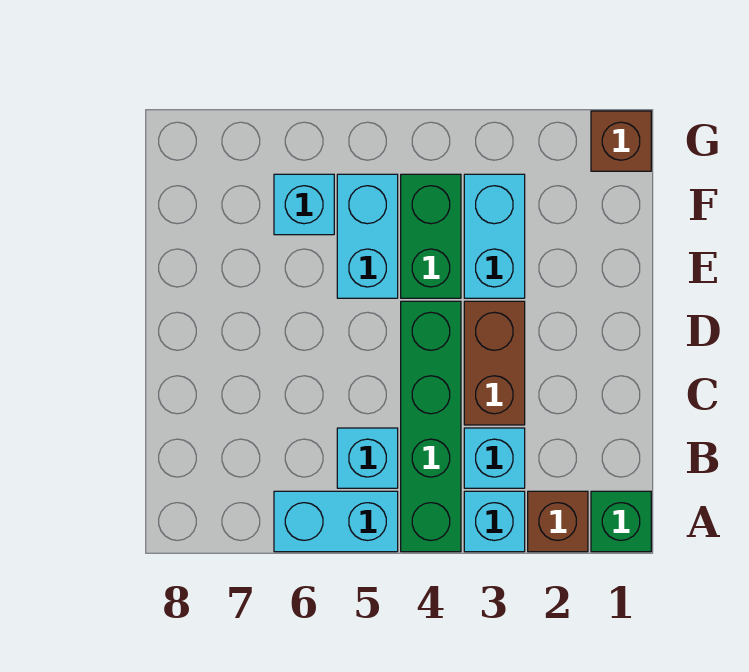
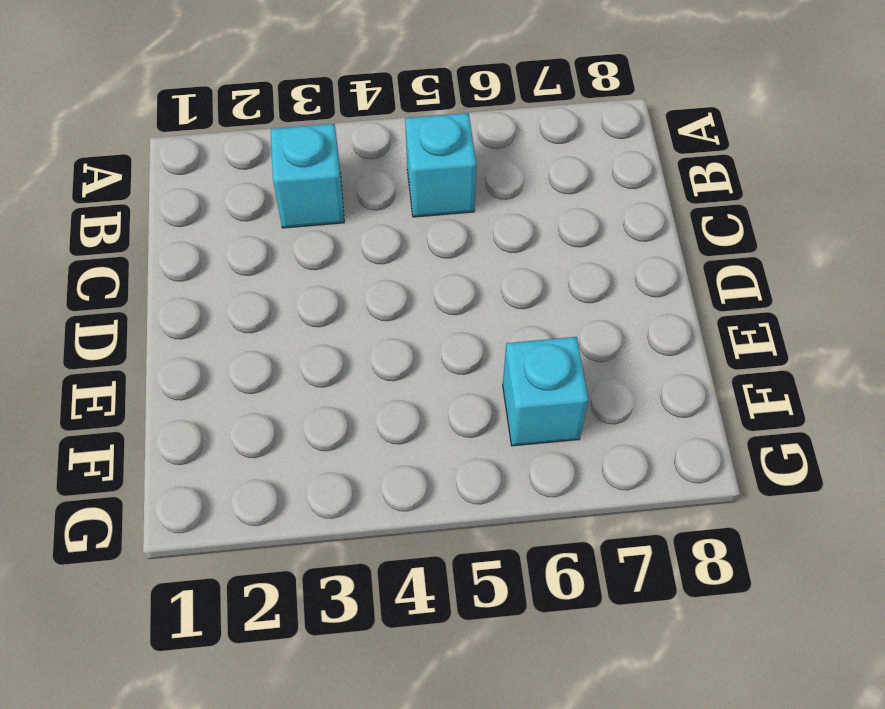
none -> green 1x1 brick [591,491,651,552]
none -> brown 1x1 brick [528,491,588,552]
none -> cyan 1x1 brick [464,491,525,552]

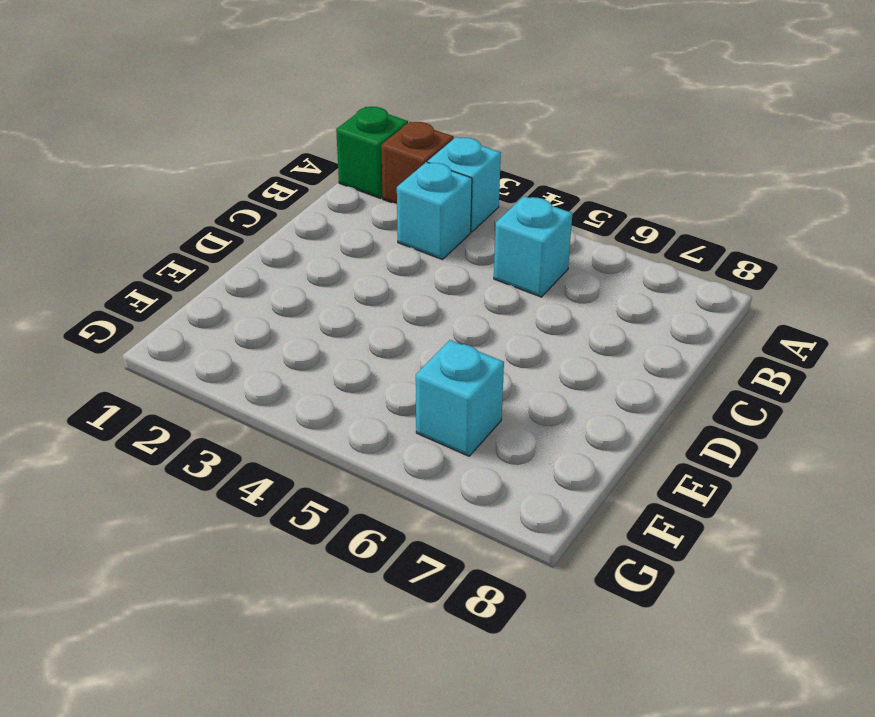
none -> green 1x4 brick [401,301,461,552]
none -> cyan 1x2 brick [274,491,398,552]
none -> brown 1x2 brick [464,301,525,425]

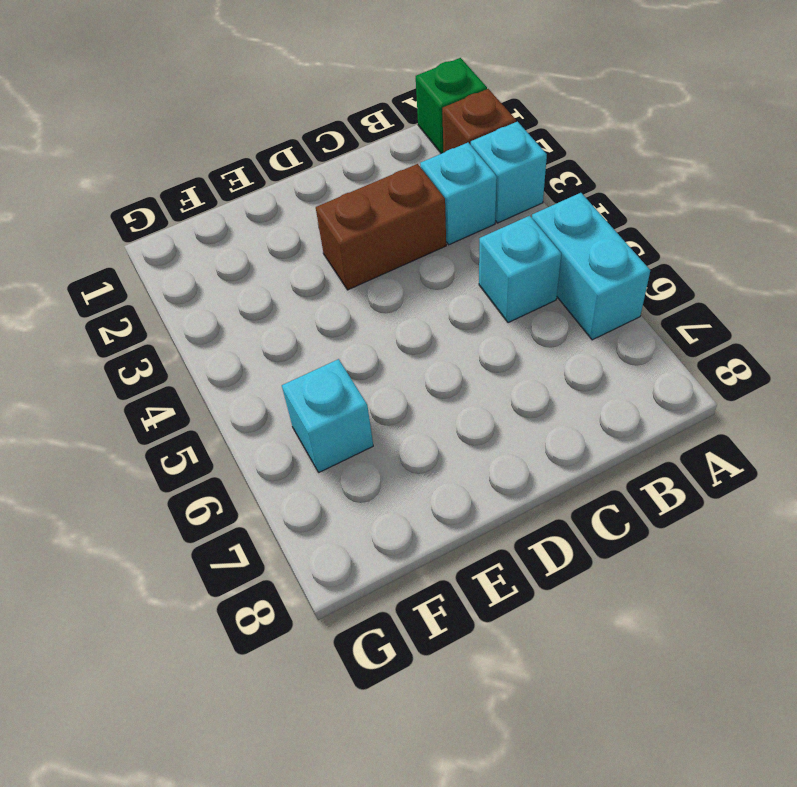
none -> green 1x4 brick [401,301,461,552]
none -> cyan 1x2 brick [464,174,525,298]
none -> green 1x2 brick [401,174,461,298]

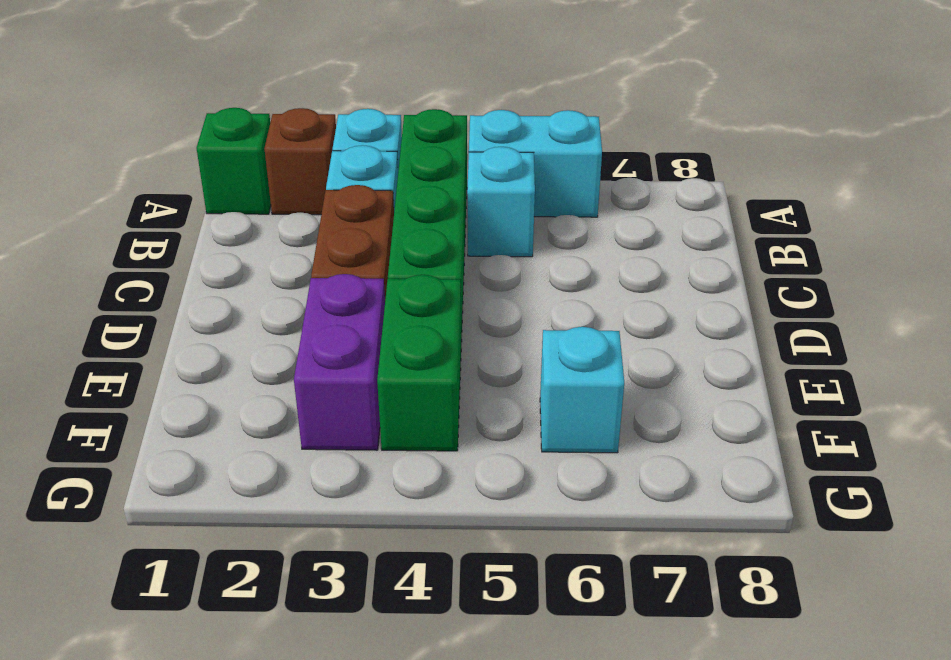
purple 1x2 brick [294,274,385,450] -> cyan 1x2 brick [464,174,525,298]
none -> cyan 1x2 brick [337,174,398,298]
none -> brown 1x1 brick [591,111,651,171]

